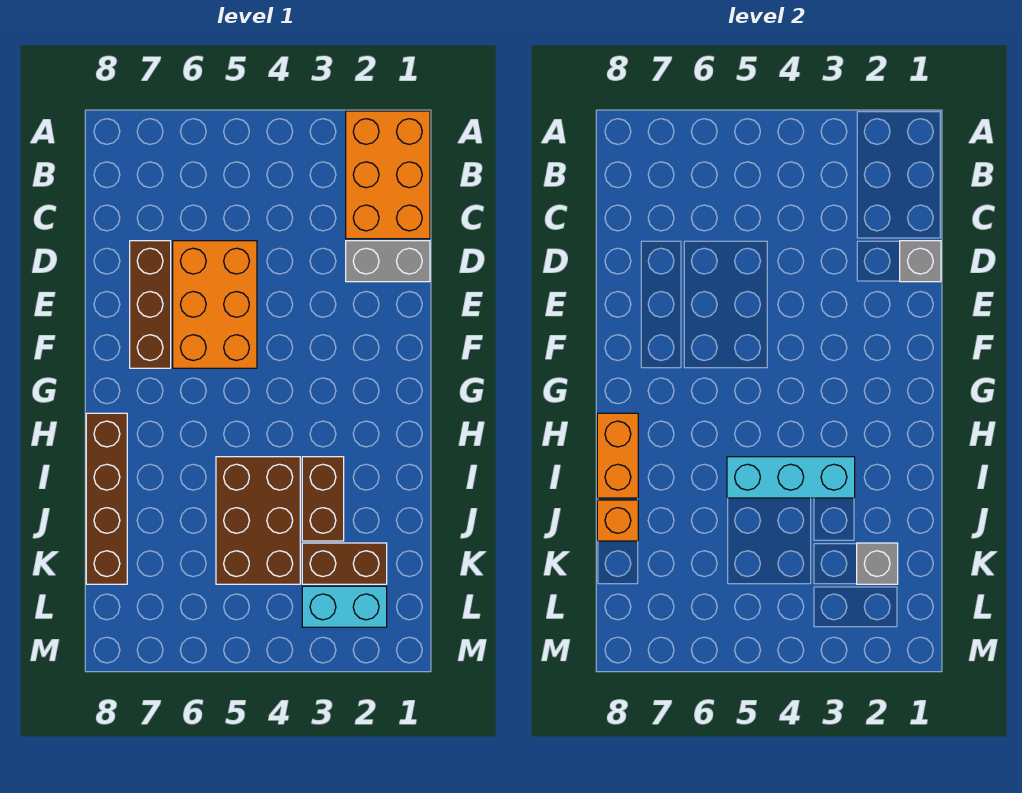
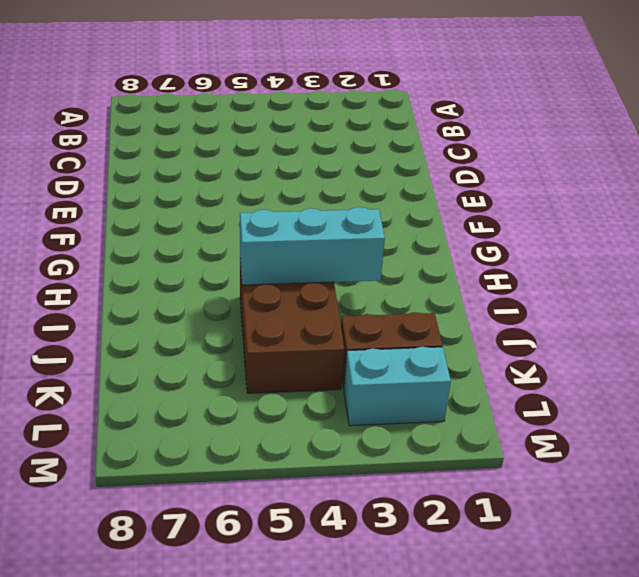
none -> orange 2x3 brick [346,111,430,239]
none -> grey 1x2 brick [346,241,430,282]
none -> orange 2x3 brick [173,241,257,368]

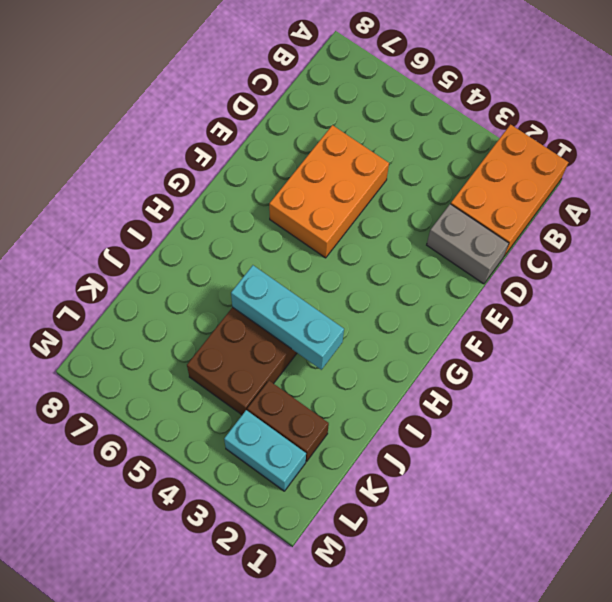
none -> brown 1x3 brick [130,241,171,368]
none -> brown 1x4 brick [86,413,127,584]
none -> brown 1x2 brick [302,457,344,541]

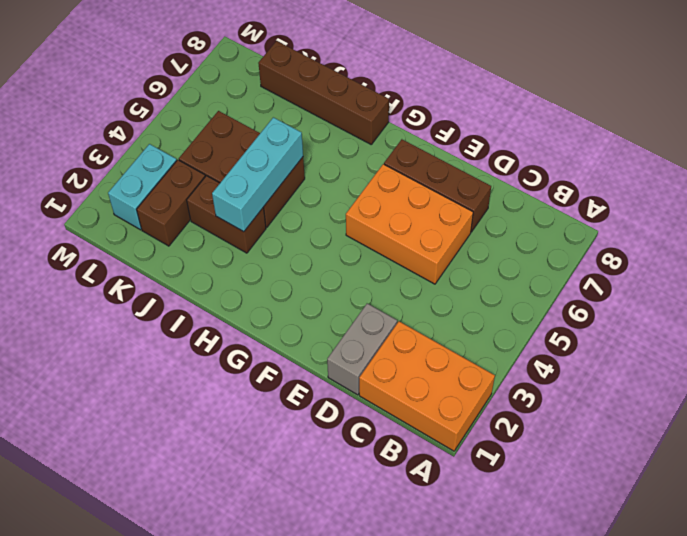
none -> grey 1x1 brick [900,241,941,282]
none -> orange 1x2 brick [597,413,638,498]
none -> orange 1x1 brick [597,500,638,541]

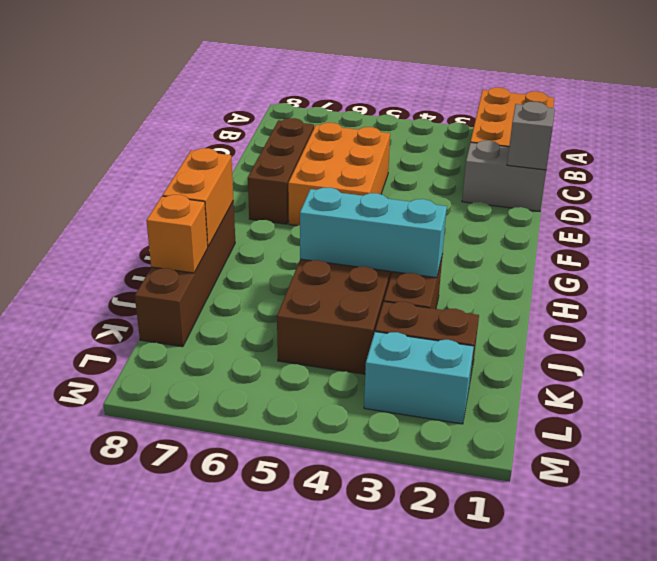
none -> grey 1x1 brick [857,543,898,584]

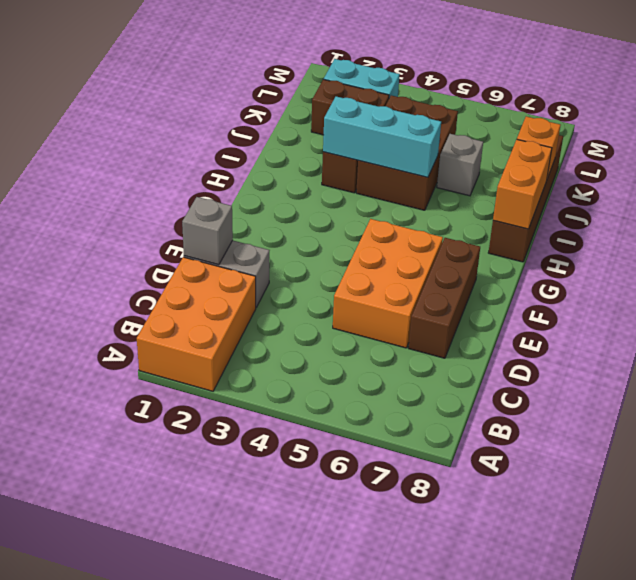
grey 1x1 brick [437,134,483,196] -> grey 1x1 brick moved to [857,543,898,584]

